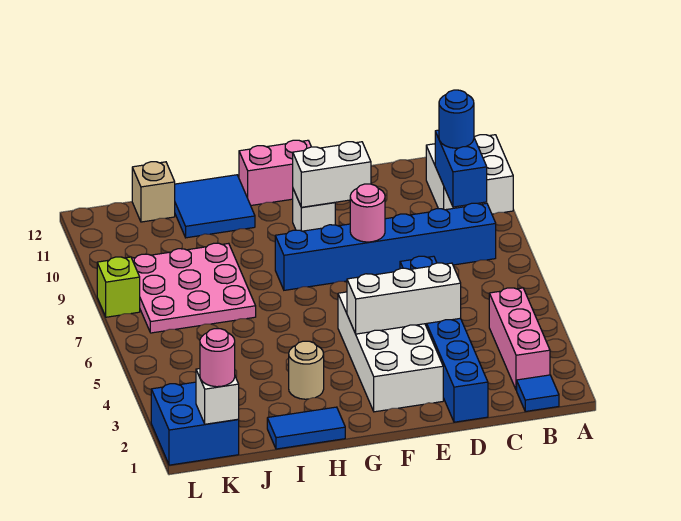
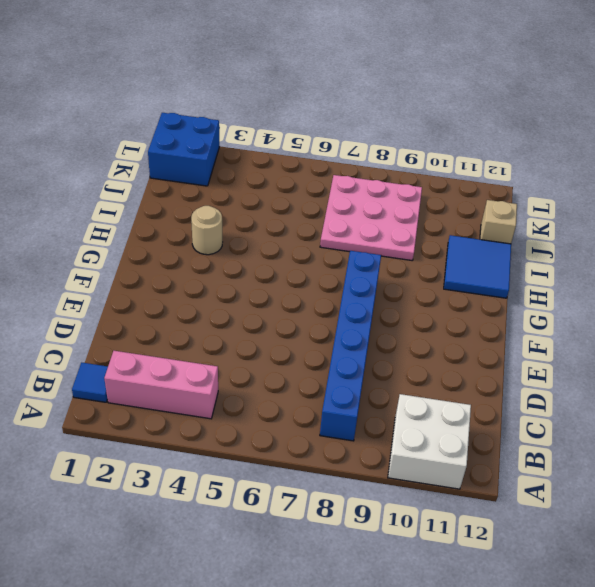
none -> blue 1x6 brick [400,256,488,422]
none -> white 2x4 brick [338,292,443,412]
none -> white 1x1 brick [293,189,335,231]

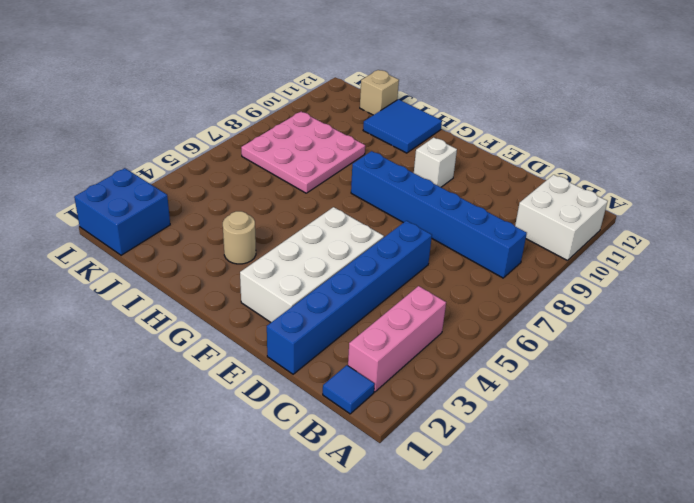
none -> pink 1x2 brick [239,140,311,205]
none -> blue 1x2 tile [267,407,345,449]
none -> lime 1x1 brick [97,257,140,317]

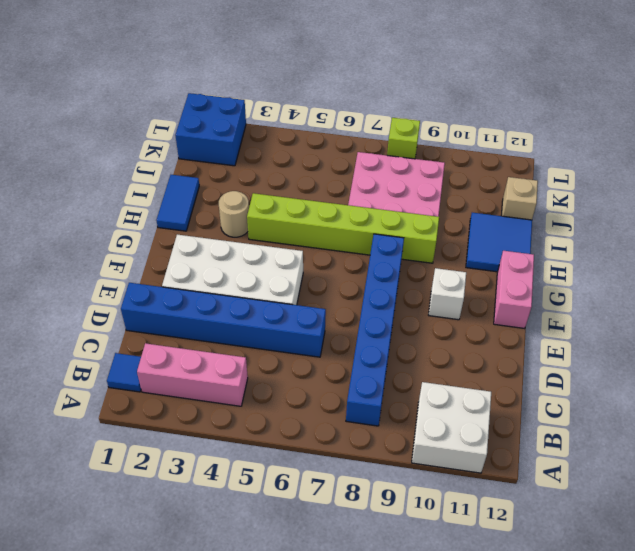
lime 1x6 brick [247,193,439,263] -> none
none -> blue 1x2 brick [435,130,487,207]
none -> white 1x3 brick [347,263,461,334]
none -> pink 1x1 round brick [350,184,385,242]

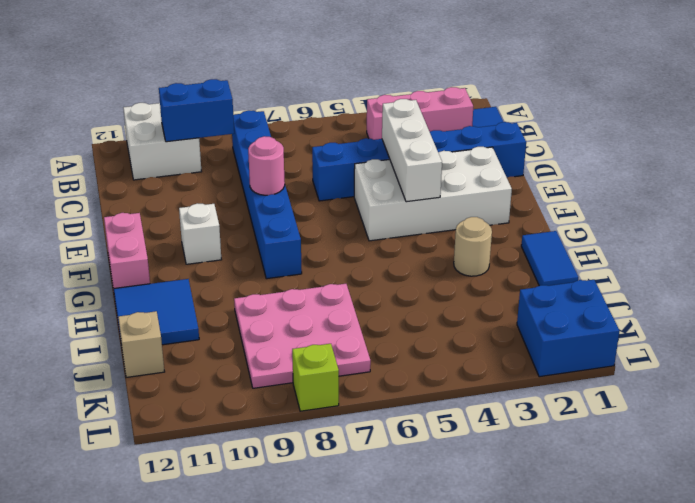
none -> white 1x2 brick [293,142,371,207]
none -> white 1x1 brick [196,369,239,424]
none -> blue 1x1 round brick [439,90,474,148]

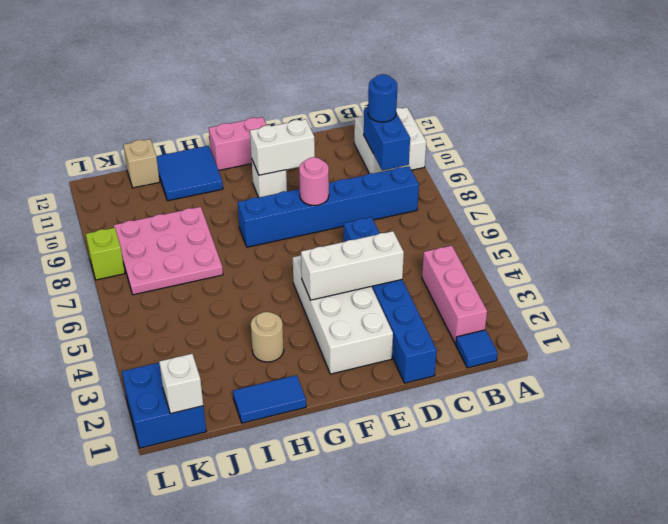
none -> pink 1x1 round brick [200,329,235,387]

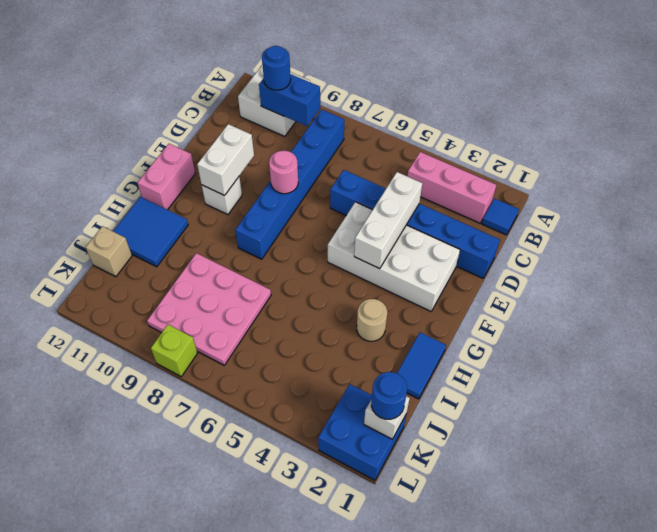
blue 1x1 round brick [371,372,407,419] -> pink 1x1 round brick [200,329,235,387]

